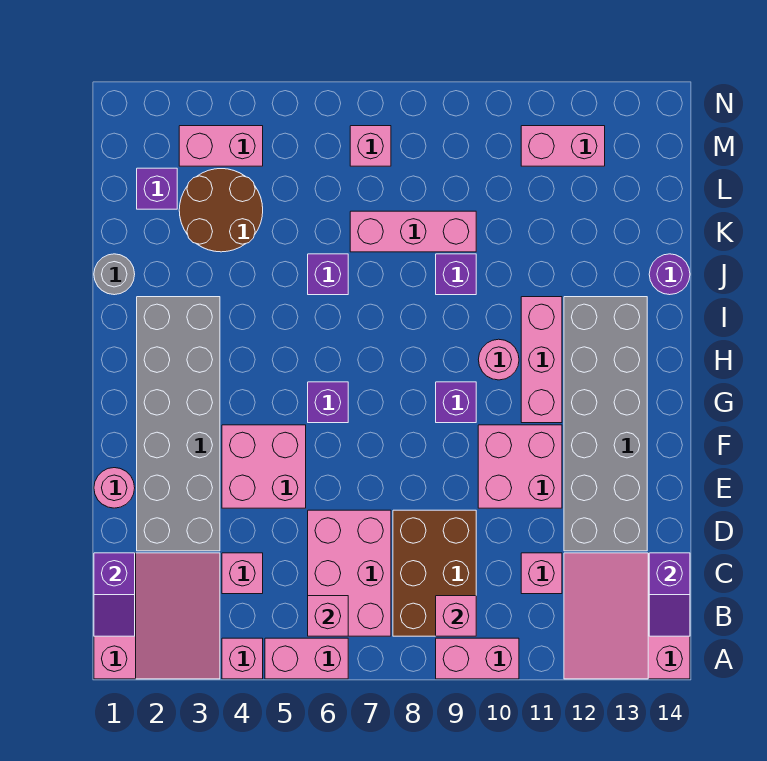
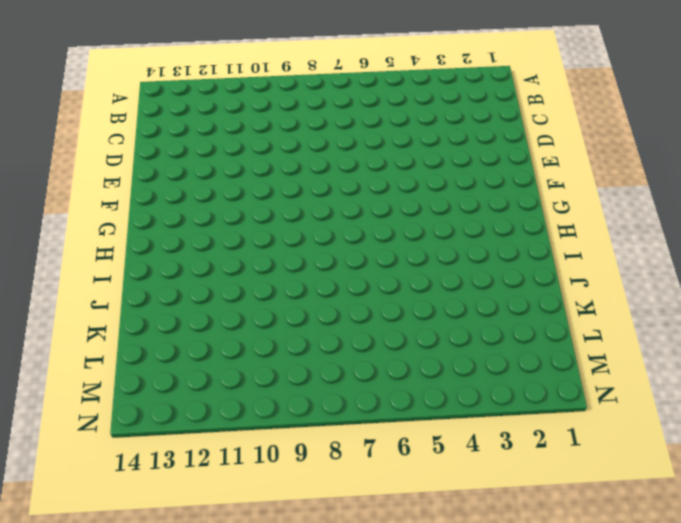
none -> pink 3x3 slope [94,553,220,679]
none -> pink 1x1 brick [222,638,263,679]
none -> pink 1x2 brick [265,638,348,679]
none -> pink 1x2 brick [436,638,519,679]

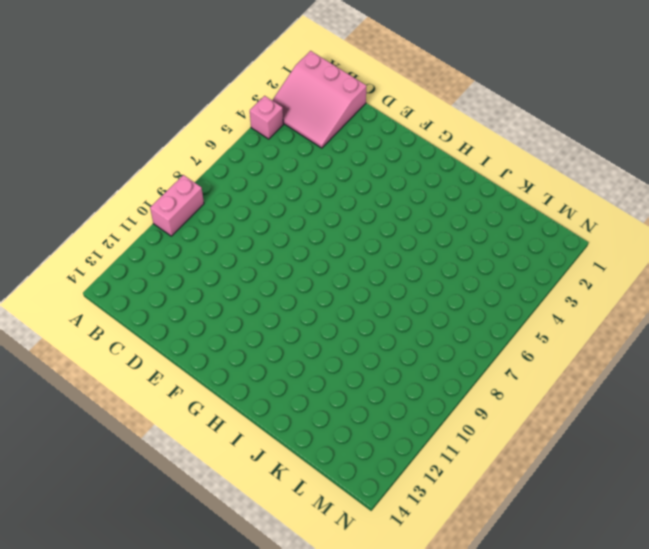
none -> pink 1x2 brick [265,638,348,679]
none -> pink 3x3 slope [564,553,690,679]
none -> pink 2x3 brick [308,510,391,636]
none -> brown 2x3 brick [393,510,476,636]

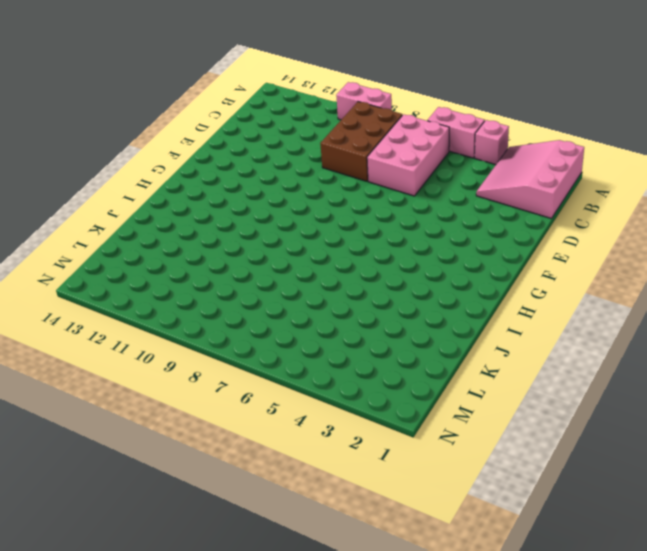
none -> pink 3x3 slope [564,553,690,679]
none -> pink 1x1 brick [222,553,263,594]
none -> pink 1x1 brick [521,553,562,594]
none -> grey 2x6 brick [137,297,220,551]

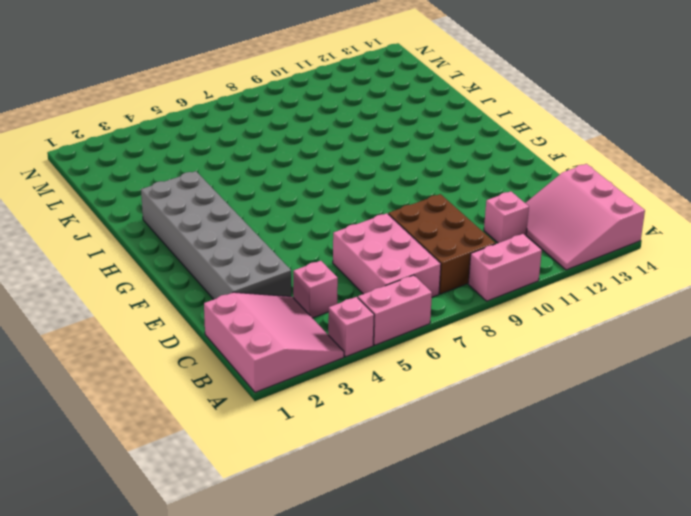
none -> grey 2x6 brick [564,297,647,551]
none -> pink 1x1 round brick [94,468,135,508]
none -> pink 2x2 brick [222,425,306,508]
none -> pink 2x2 brick [478,425,562,508]

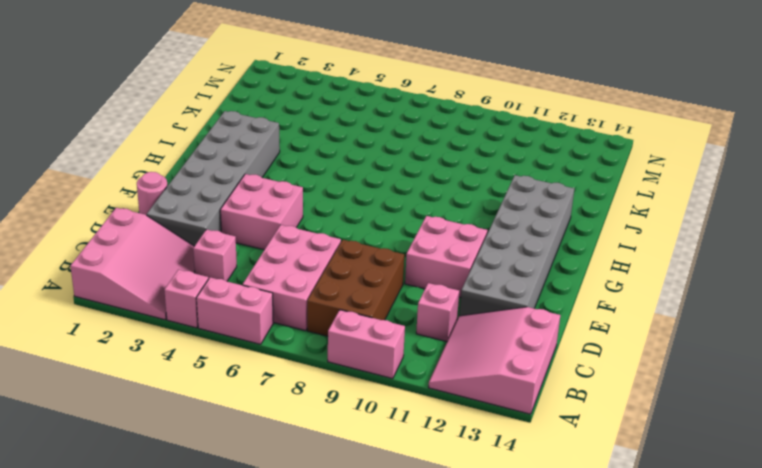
none -> purple 1x1 brick [308,382,348,423]
none -> purple 1x1 brick [436,382,476,423]
none -> pink 1x3 brick [521,297,562,423]
none -> pink 1x1 round brick [478,339,519,380]

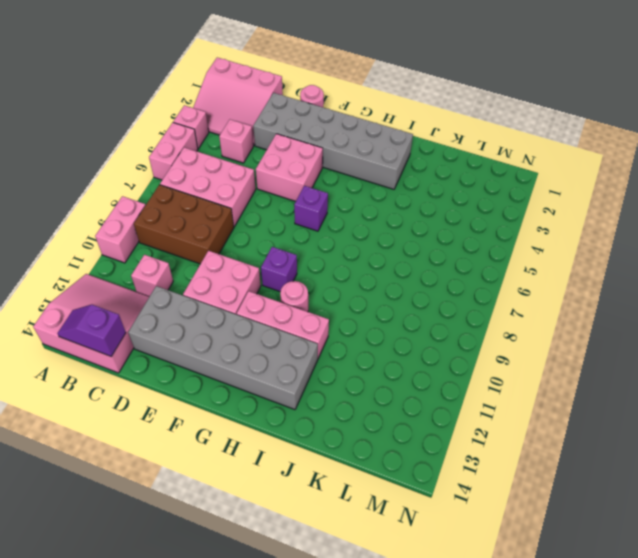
none -> grey 1x1 round brick [94,254,135,295]
none -> purple 1x1 brick [308,254,348,295]
none -> purple 1x1 brick [436,254,476,295]
none -> purple 1x1 round brick [649,254,690,295]

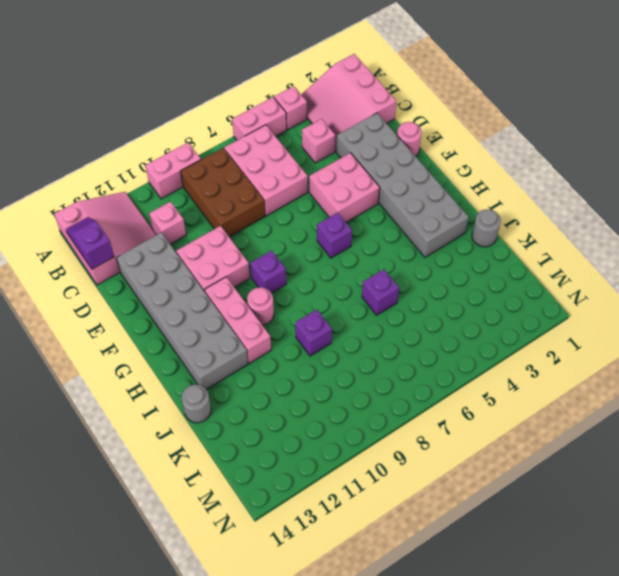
grey 1x1 round brick [181,385,211,423] -> purple 1x1 round brick [649,254,690,295]
none -> brown 2x2 round brick [179,169,263,252]
none -> pink 1x3 brick [350,211,476,252]
none -> purple 1x1 brick [137,168,177,209]
none -> pink 1x2 brick [179,126,263,166]

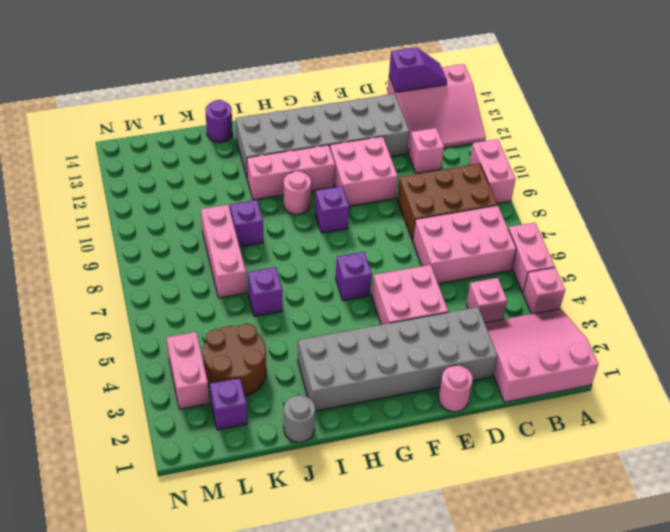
none -> pink 1x1 brick [350,126,391,166]
none -> pink 1x2 brick [521,126,605,166]
none -> purple 1x2 slope [94,553,135,636]
none -> pink 1x1 brick [308,596,348,636]

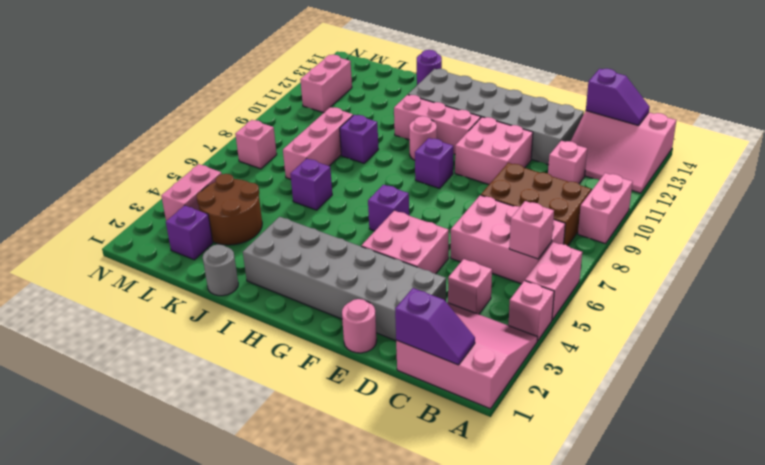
none -> pink 1x1 brick [436,596,476,636]

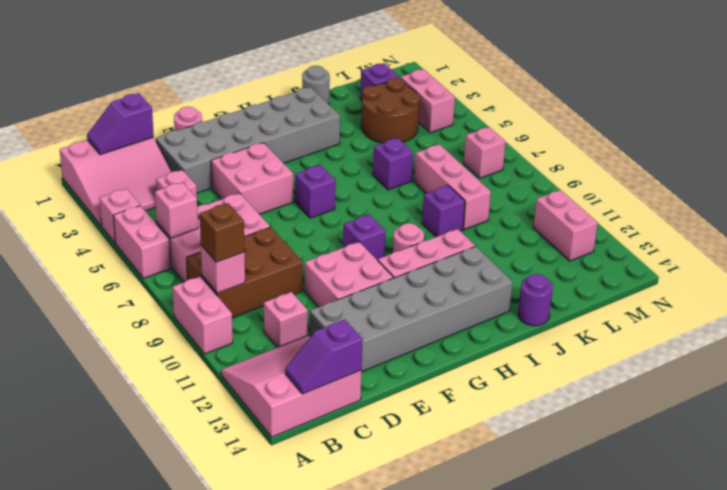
brown 1x1 brick [200,203,245,262] -> none

